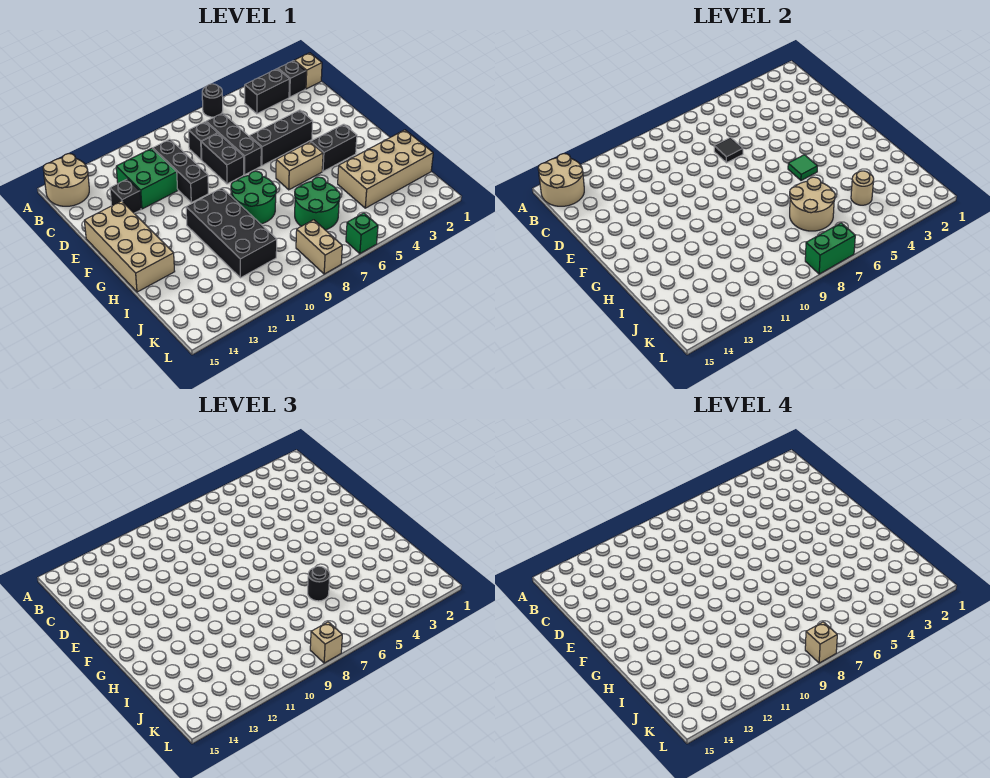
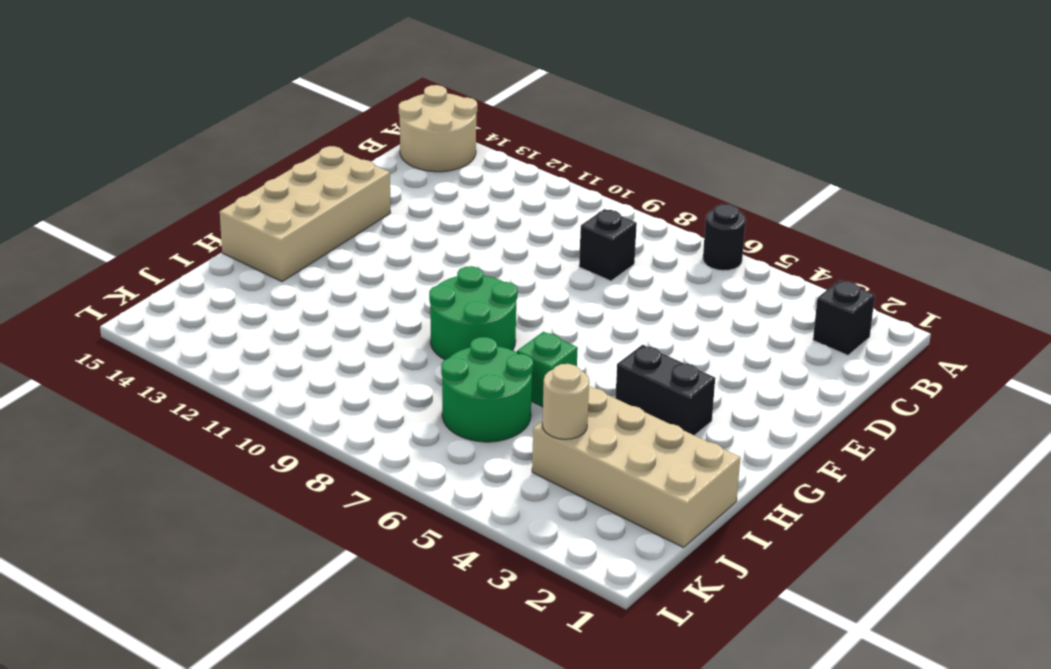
green 1x1 brick [517,332,578,407] -> green 1x1 brick moved to [346,213,378,254]
none -> tan 1x1 brick [294,53,322,89]
none -> black 1x2 brick [245,69,289,114]
none -> black 1x3 brick [206,113,261,175]
none -> black 1x3 brick [153,139,208,203]

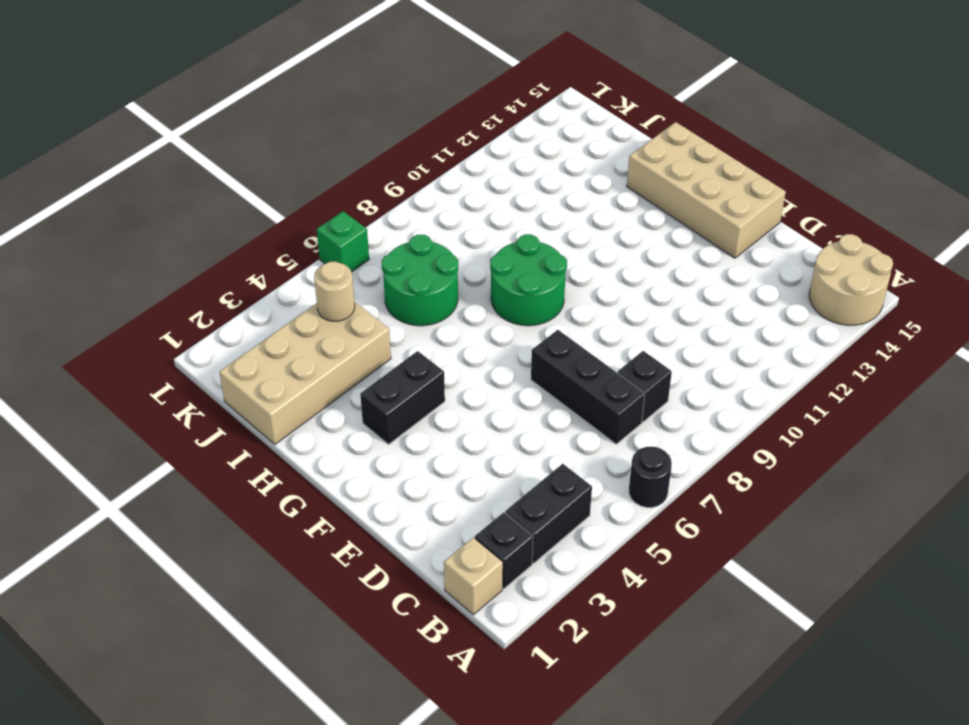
none -> black 1x3 brick [153,139,208,203]
none -> green 2x2 brick [116,148,178,209]
none -> black 1x2 brick [201,133,244,184]
none -> black 1x1 brick [110,179,141,213]

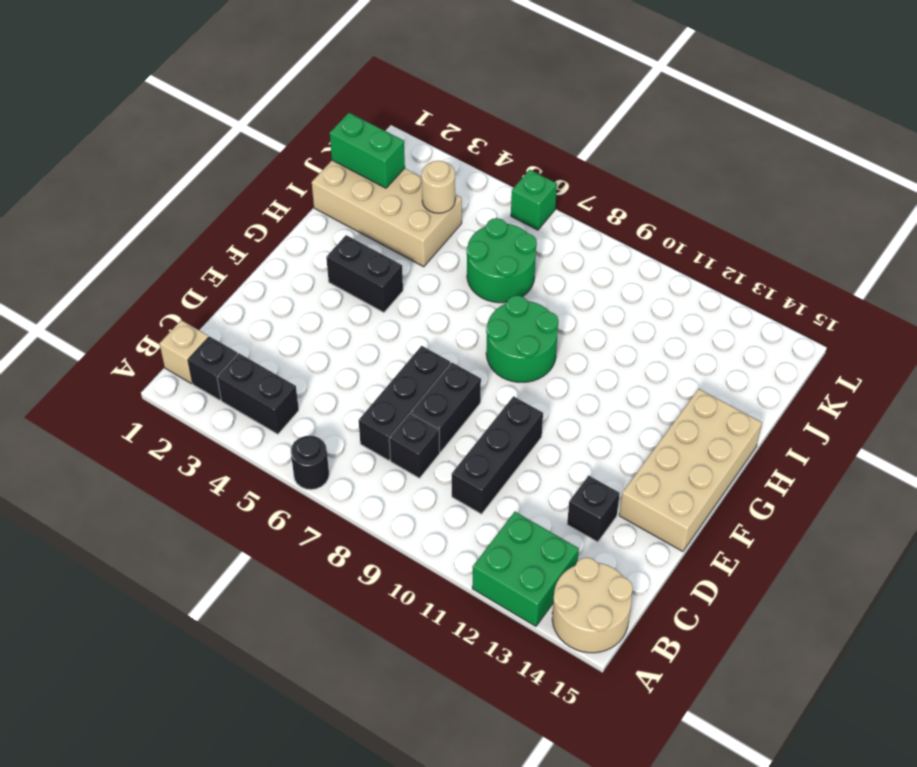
green 2x2 brick [472,512,579,626] -> green 2x2 brick moved to [116,148,178,209]
green 1x2 brick [330,113,405,188] -> green 1x2 brick moved to [805,223,855,274]
none -> black 1x3 brick [249,110,313,166]
none -> tan 1x2 brick [276,142,323,190]
none -> black 2x4 brick [186,188,277,278]
none -> tan 1x2 brick [296,220,342,274]

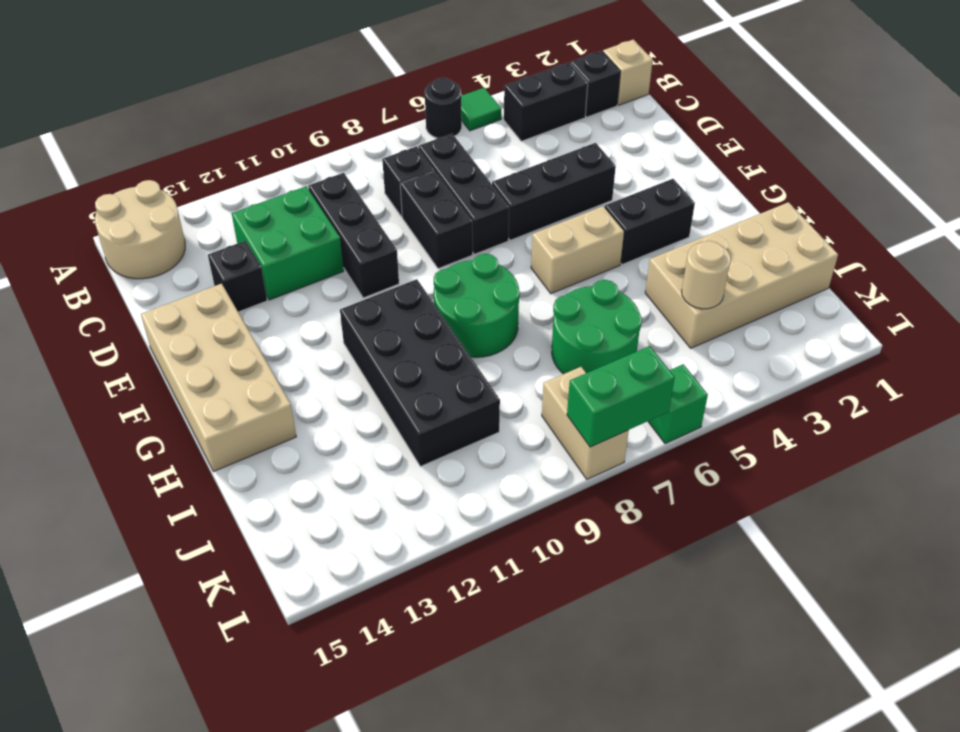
green 1x1 tile [461,88,501,131] -> green 1x1 tile moved to [788,155,817,181]
none -> tan 2x2 round brick [538,154,584,206]
none -> black 1x1 tile [714,137,743,163]
none -> tan 2x2 round brick [790,177,835,231]
none -> black 1x1 round brick [308,566,330,601]

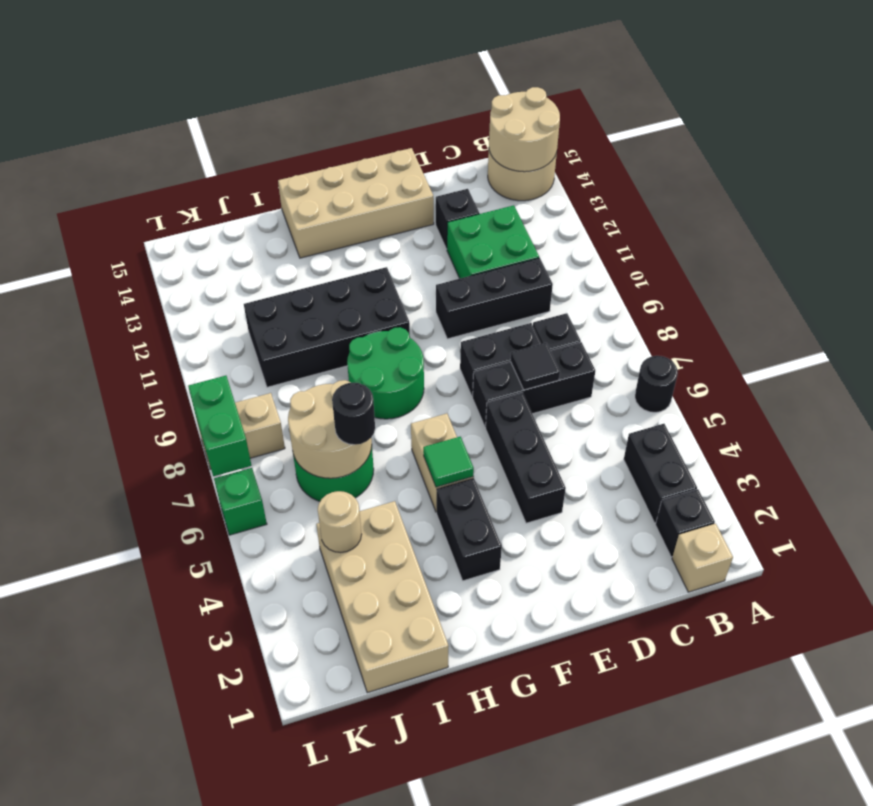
none -> tan 1x1 brick [310,622,342,663]
none -> tan 1x1 brick [805,622,837,663]

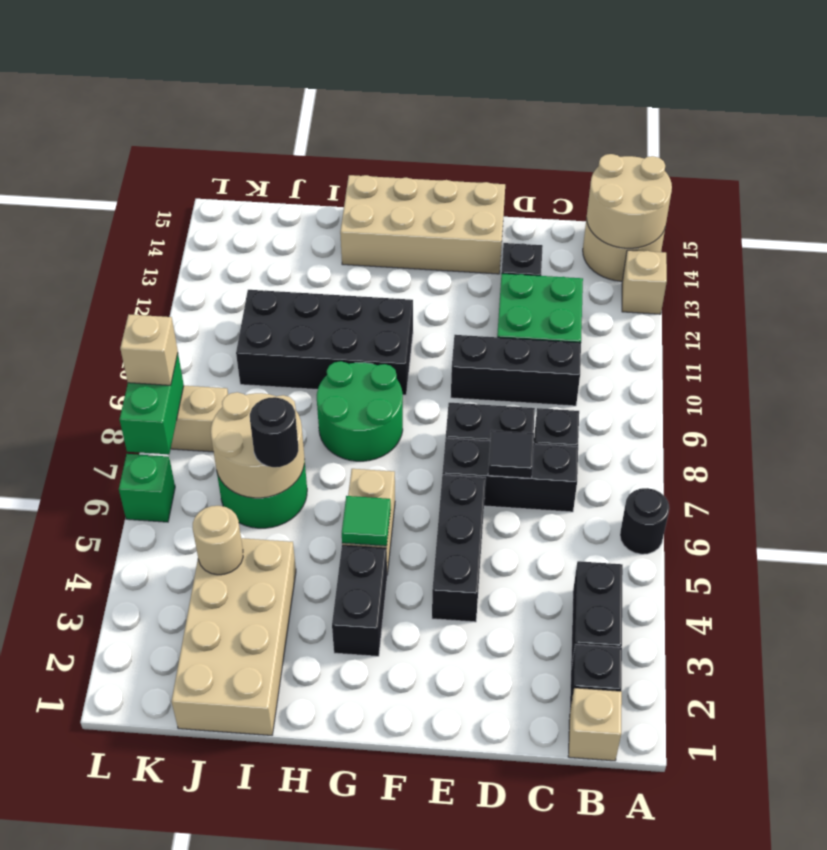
tan 1x1 brick [622,250,667,314] -> tan 1x1 brick moved to [805,622,837,663]

